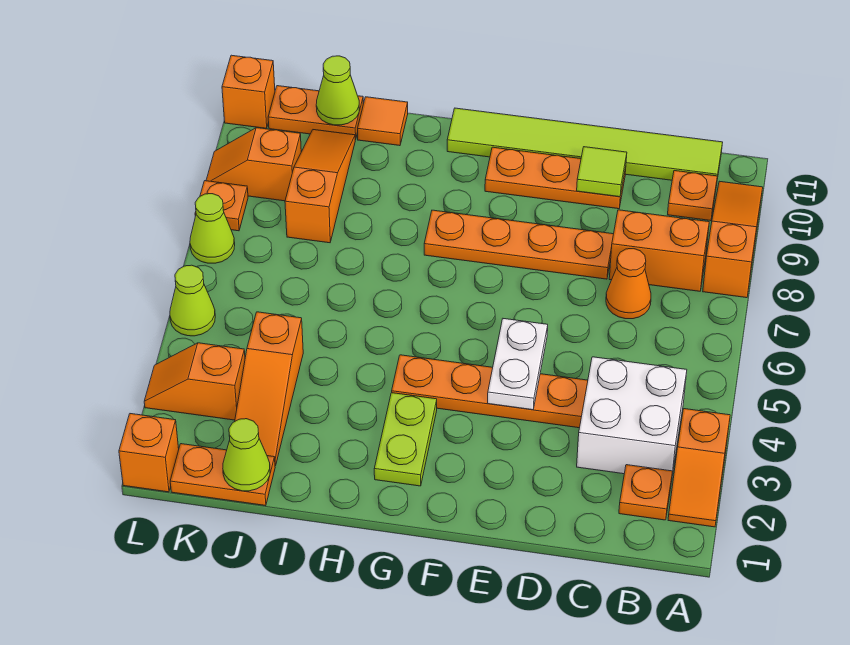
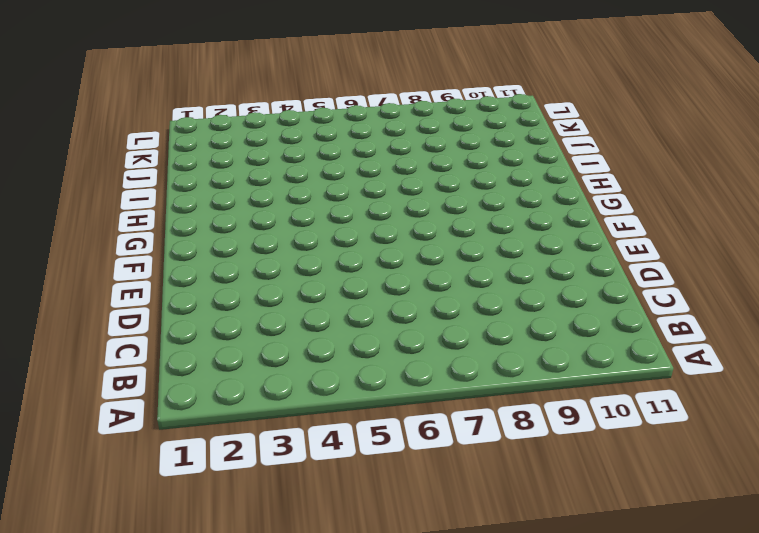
none -> orange 1x2 slope [668,409,730,527]
none -> orange 1x3 slope [703,181,763,298]
none -> orange 1x1 plate [619,465,673,520]

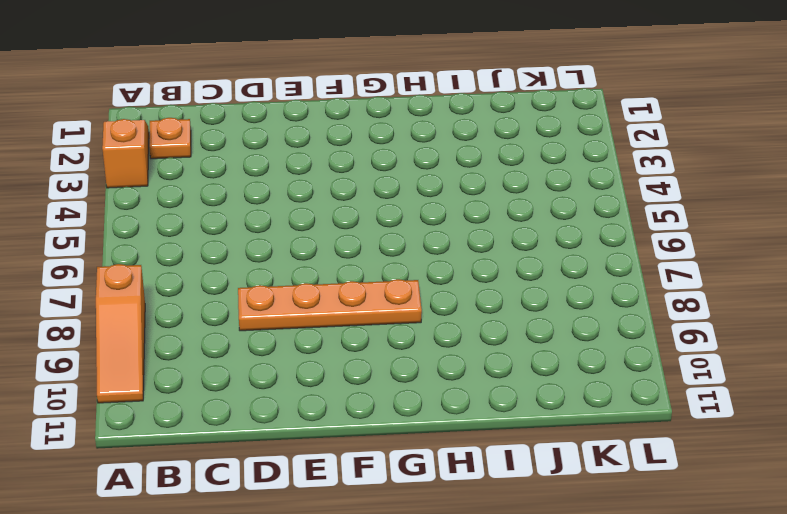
none -> white 2x2 brick [577,357,687,475]
none -> orange 1x2 brick [609,210,709,291]
none -> orange 1x1 plate [668,171,717,221]

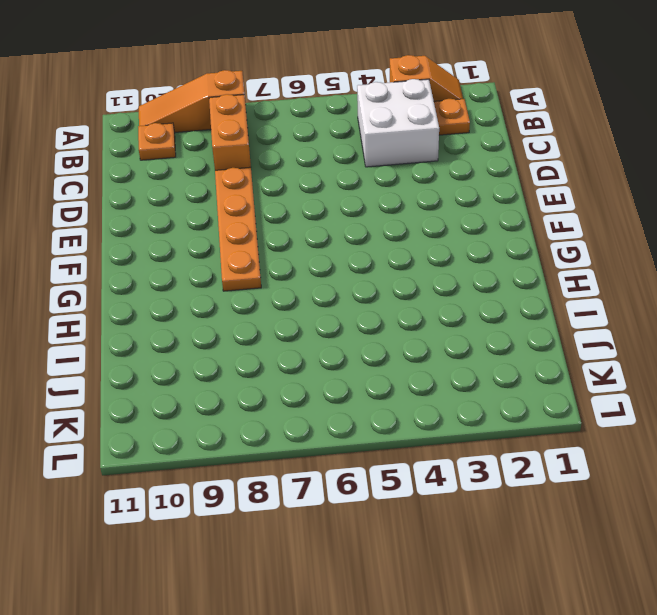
none -> lime 1x6 tile [447,108,723,180]
none -> orange 1x1 cone [606,248,651,319]
none -> orange 1x4 plate [392,355,588,428]

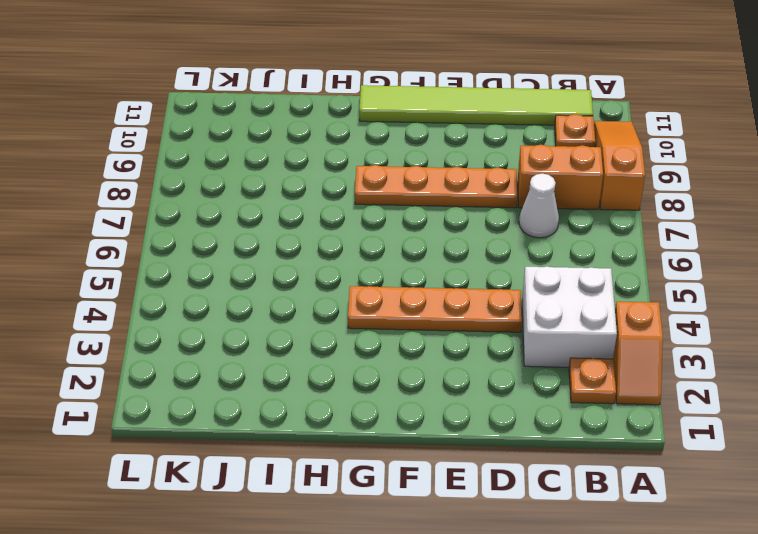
white 1x1 cone [519,173,559,238] -> orange 1x1 cone [606,248,651,319]
none -> orange 1x3 plate [485,147,626,209]
none -> lime 1x2 plate [374,393,437,486]
none -> orange 1x1 tile [358,97,408,146]

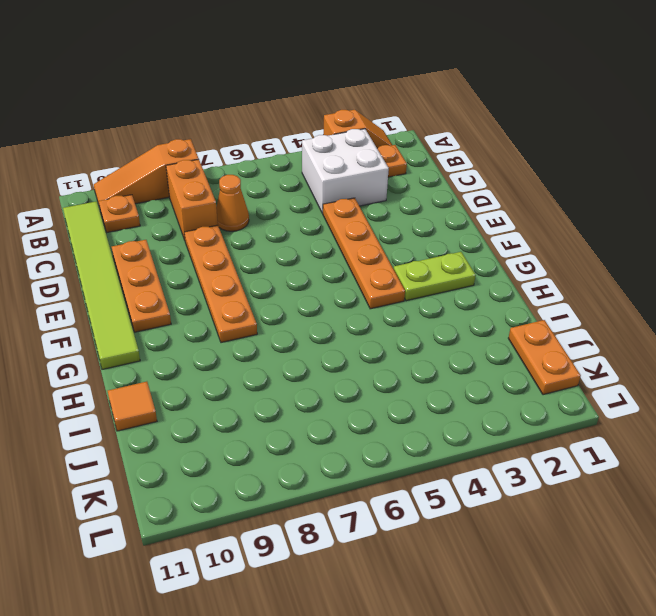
none -> orange 1x3 slope [235,312,303,466]
none -> orange 1x3 slope [285,130,355,243]
none -> orange 1x2 plate [268,86,363,140]

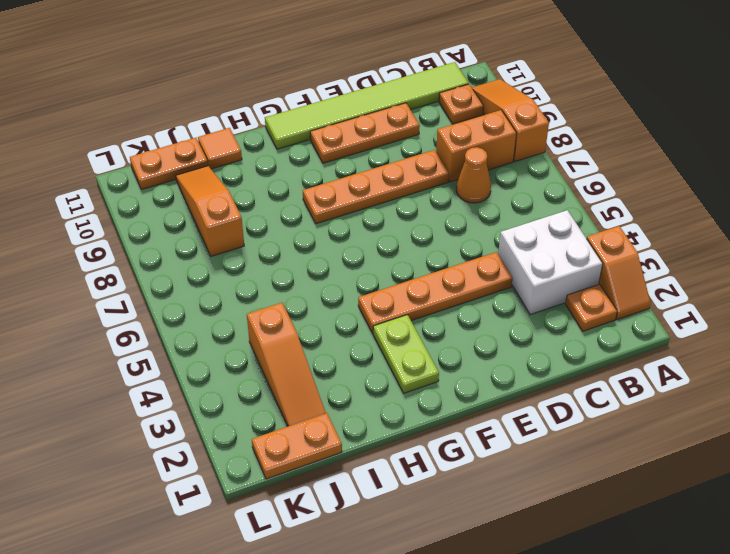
none -> orange 1x2 slope [144,343,245,420]
none -> orange 1x2 slope [206,128,301,201]
none -> orange 1x1 brick [119,414,179,492]

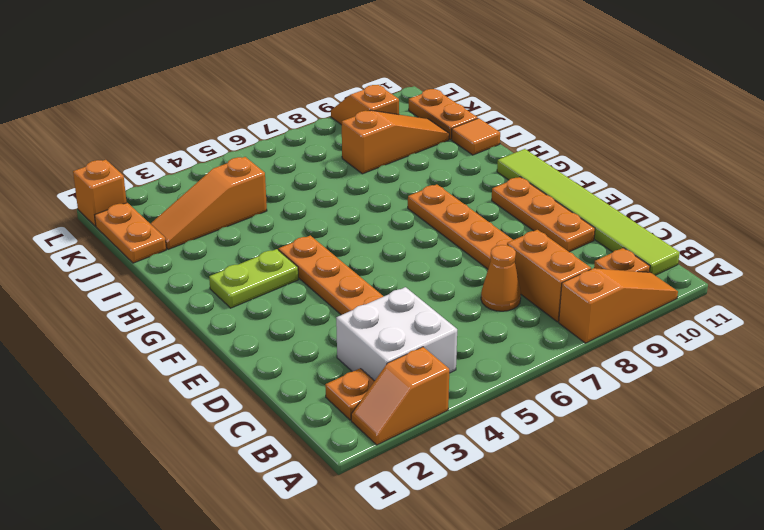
none -> orange 1x2 slope [144,343,245,420]
none -> lime 1x1 cone [170,265,215,336]
none -> lime 1x1 cone [190,194,235,263]

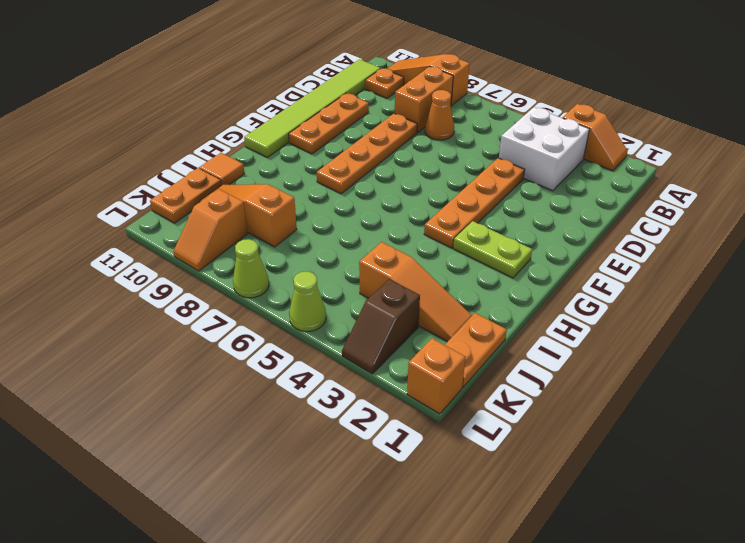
brown 1x2 slope [342,279,420,374] -> orange 1x2 slope [144,343,245,420]
none -> orange 1x1 plate [619,465,673,520]
none -> orange 1x1 plate [195,181,248,231]
none -> orange 1x1 brick [222,55,275,128]

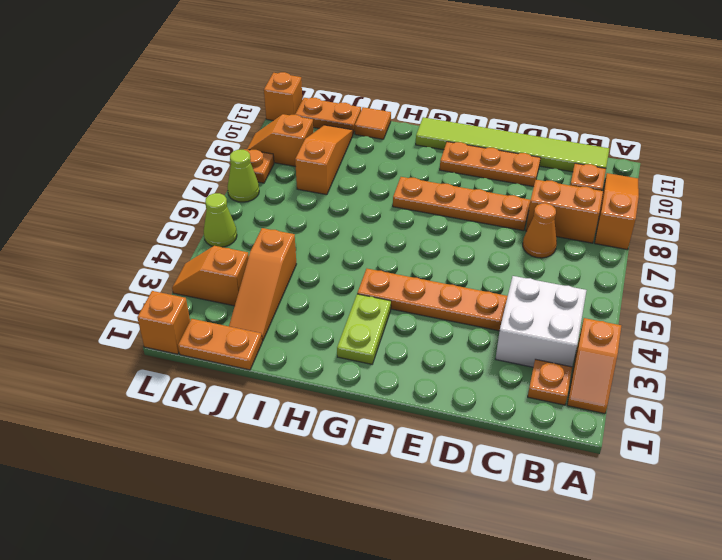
none -> lime 1x1 tile [577,147,627,197]
none -> white 1x2 plate [488,319,548,410]
none -> lime 1x1 cone [223,419,270,491]

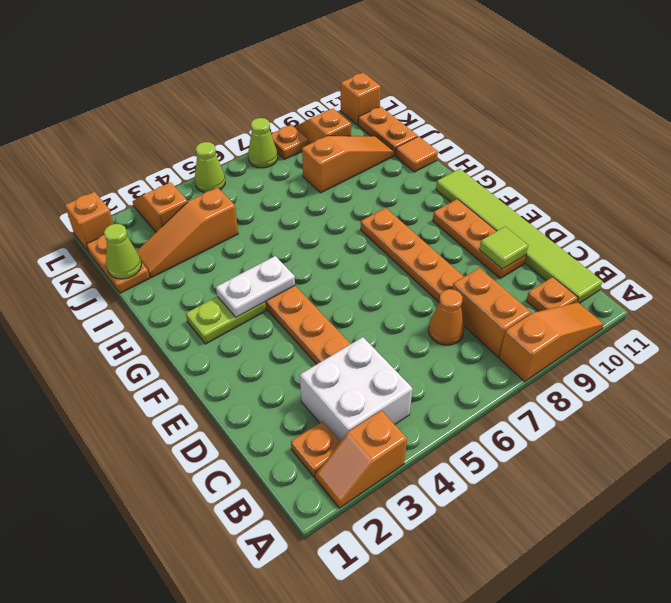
white 1x2 plate [216,256,295,317] -> white 1x2 plate moved to [488,319,548,410]
none -> lime 1x1 cone [316,56,359,125]

